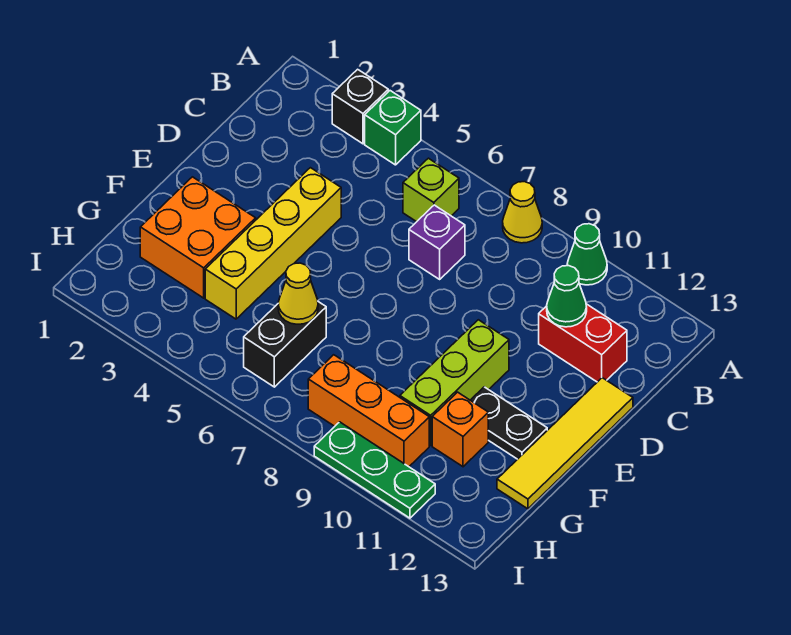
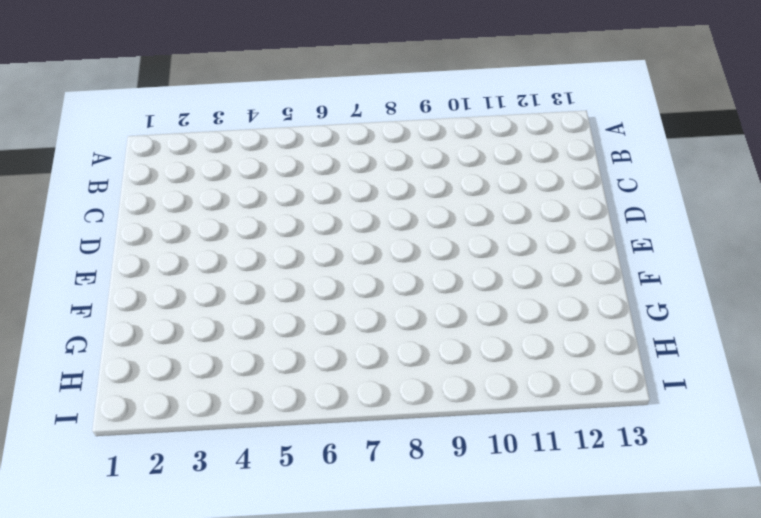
none -> black 1x1 brick [332,69,388,144]
none -> green 1x1 brick [365,91,421,165]
none -> yellow 1x1 cone [503,182,542,243]

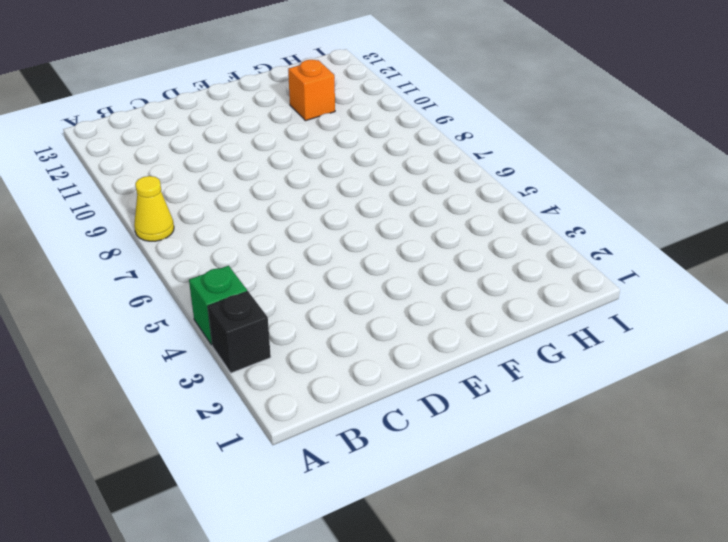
none -> green 1x1 cone [567,224,607,285]
none -> lime 1x1 brick [403,158,459,222]
none -> purple 1x1 brick [409,205,465,279]

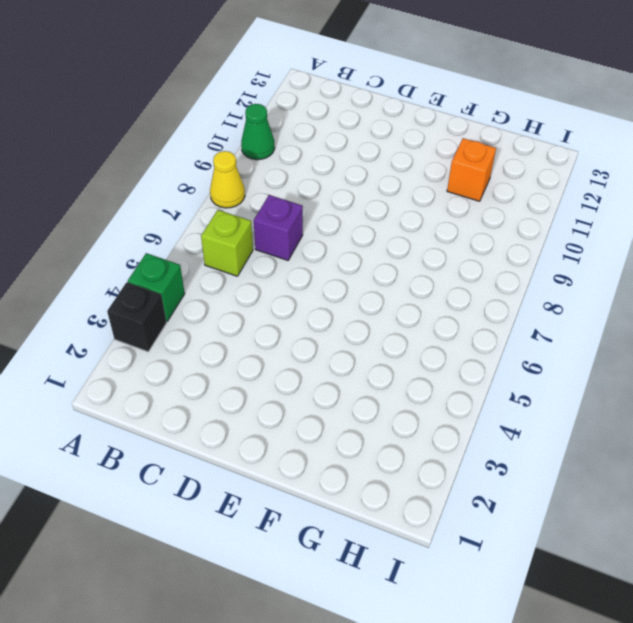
none -> red 1x2 brick [539,304,627,382]
none -> yellow 1x4 brick [205,168,341,319]
none -> yellow 1x4 tile [497,378,633,509]

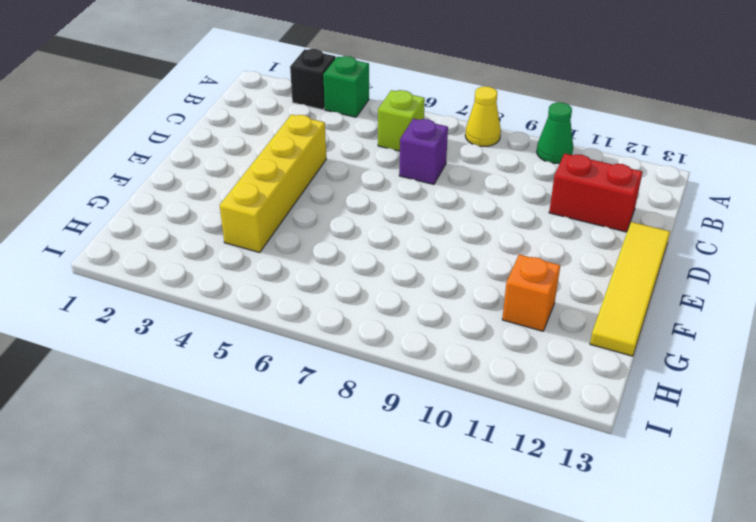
none -> lime 1x3 brick [400,320,509,446]
none -> orange 2x2 brick [140,177,256,298]
none -> black 1x2 plate [471,387,547,459]

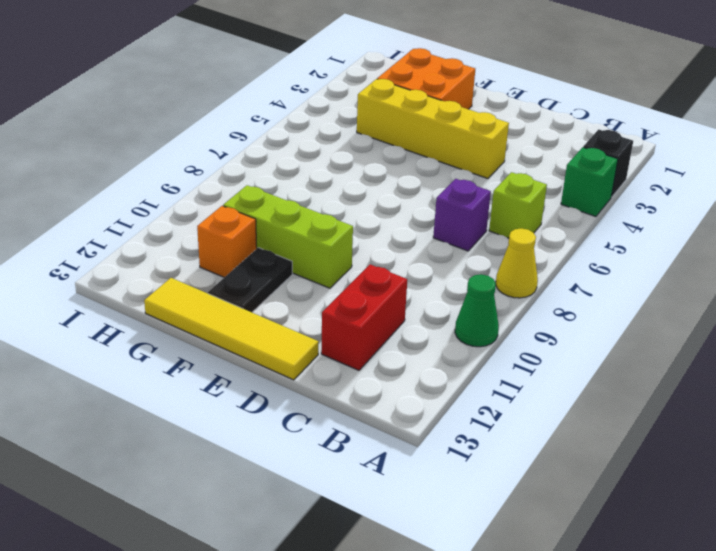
none -> black 1x2 brick [244,302,326,387]
none -> orange 1x3 brick [308,355,429,467]
none -> green 1x3 plate [314,422,435,518]

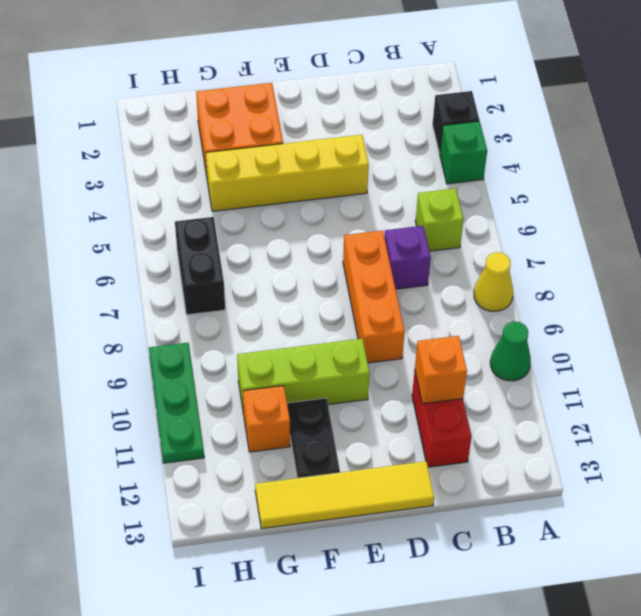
orange 1x1 brick [415,336,467,404] -> green 1x1 cone [547,265,587,327]
orange 1x3 brick [343,231,405,363] -> orange 1x3 brick moved to [308,355,429,467]
black 1x2 brick [175,217,225,315] -> black 1x2 brick turned to [244,302,326,387]
none -> yellow 1x1 cone [278,263,318,324]

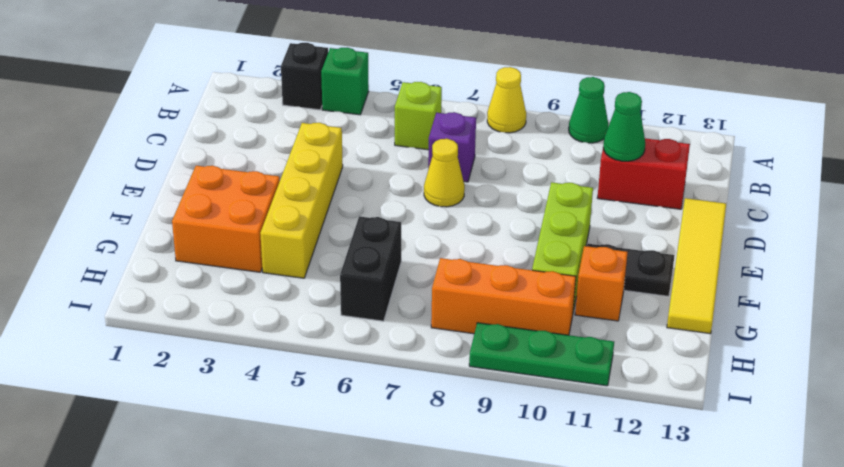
yellow 1x1 cone [424,139,465,207] -> yellow 1x1 cone moved to [278,263,318,324]

